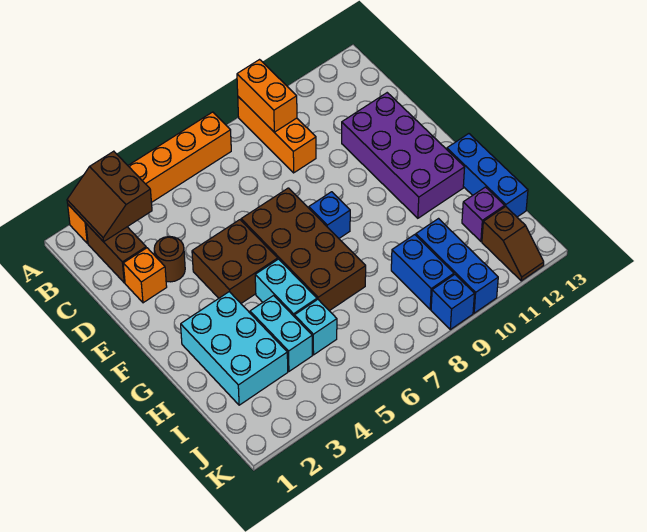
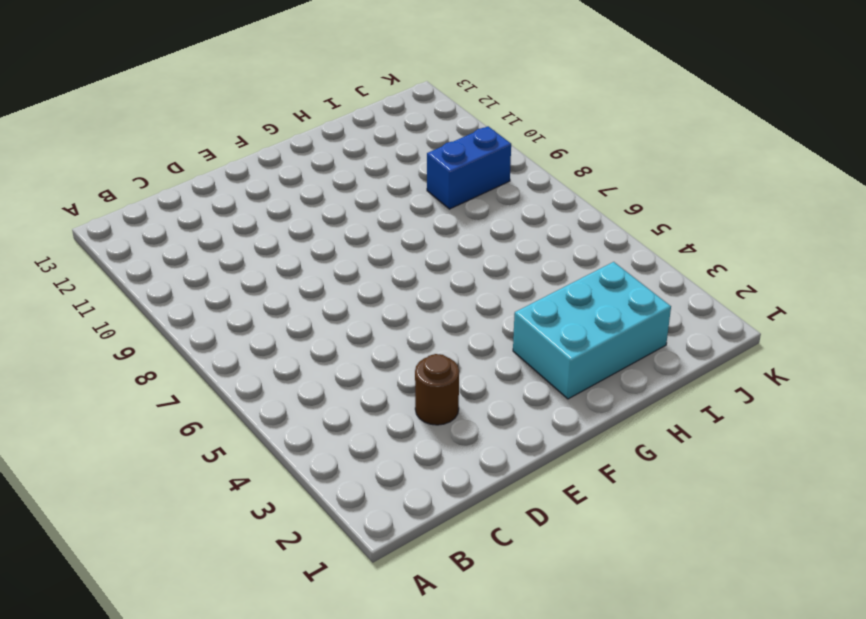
none -> orange 1x6 brick [68,112,231,243]
none -> orange 1x3 brick [238,97,316,173]
none -> brown 1x2 brick [86,224,146,283]

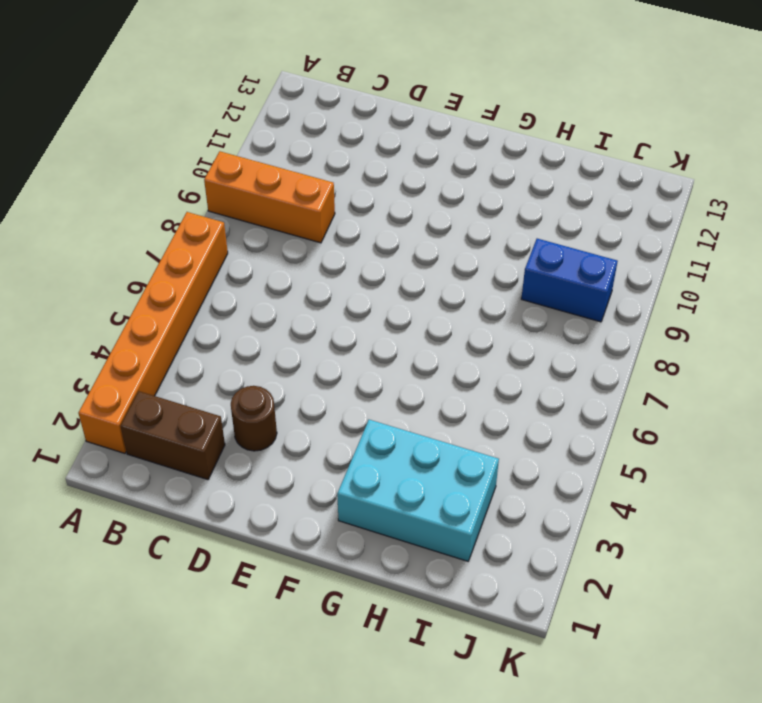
none -> orange 1x1 brick [123,248,167,303]
none -> purple 2x4 brick [342,93,465,218]
none -> brown 2x2 brick [192,220,278,303]

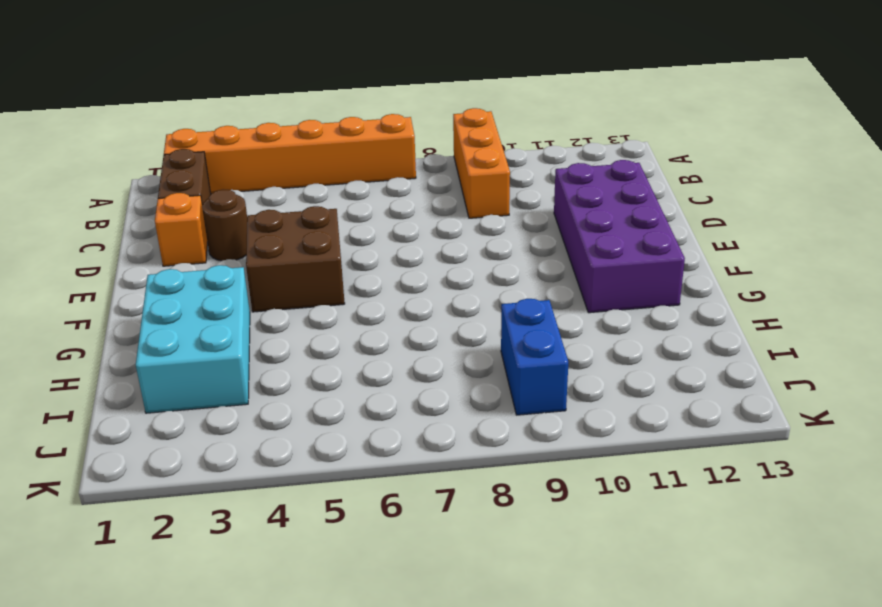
none -> brown 2x4 brick [241,188,366,311]
none -> blue 1x1 brick [309,192,350,238]
none -> cyan 1x2 brick [255,259,317,317]

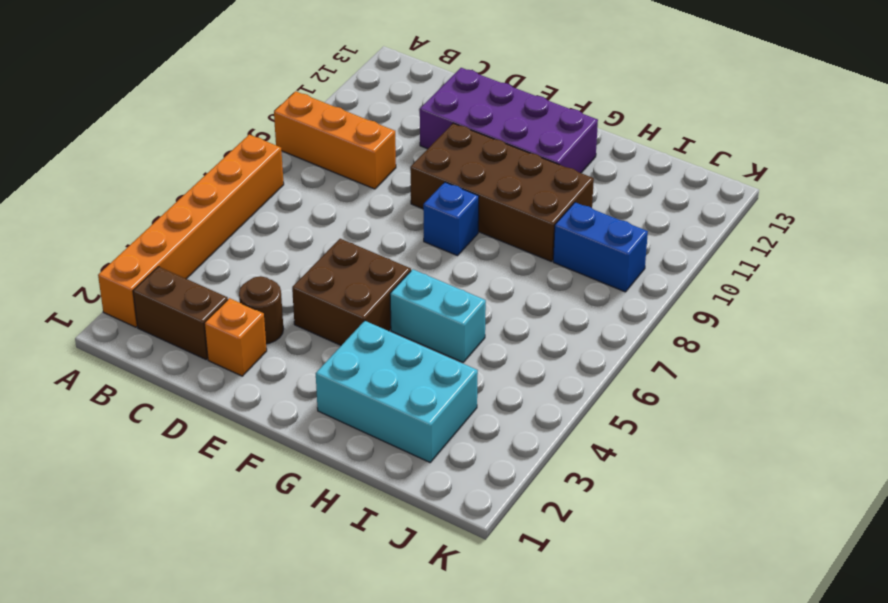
brown 2x4 brick [410,123,594,261] -> brown 2x4 brick moved to [241,188,366,311]
none -> blue 1x3 brick [447,134,528,217]
none -> cyan 1x2 brick [250,296,312,371]
none -> cyan 1x1 brick [294,299,337,355]

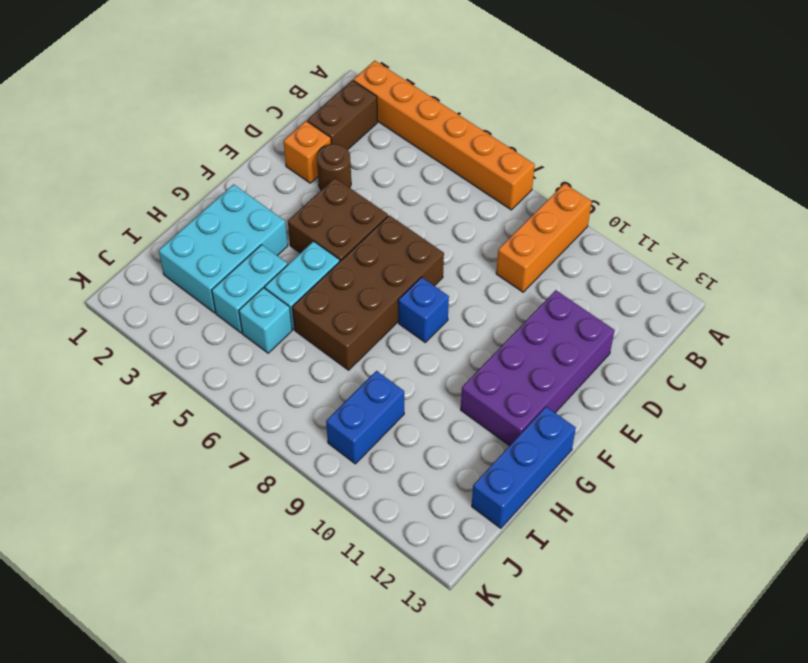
none -> blue 1x3 brick [416,219,498,313]
none -> purple 1x1 brick [462,187,505,241]
none -> brown 1x2 slope [482,206,544,281]

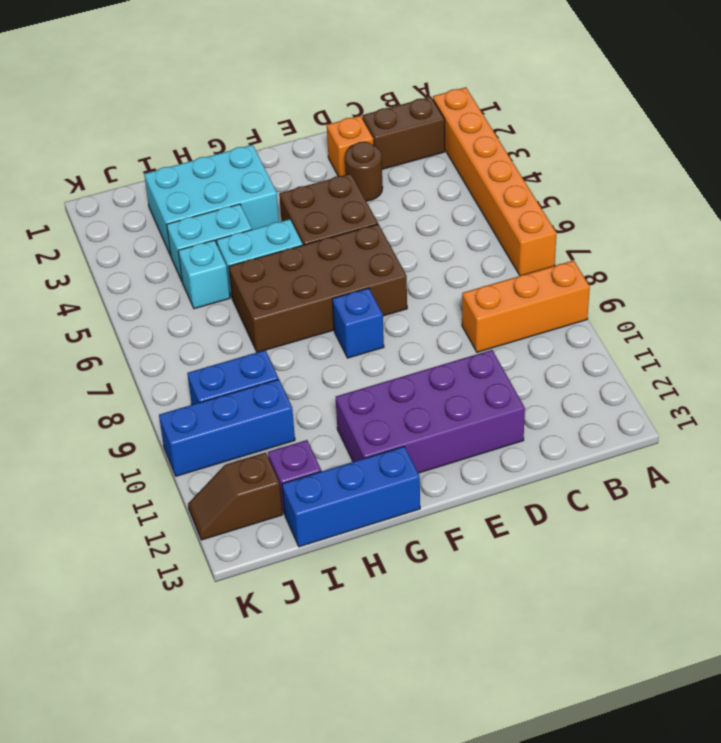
none -> blue 1x1 brick [431,275,474,330]
none -> brown 2x2 slope [67,151,152,242]
none -> orange 1x2 brick [237,60,297,132]

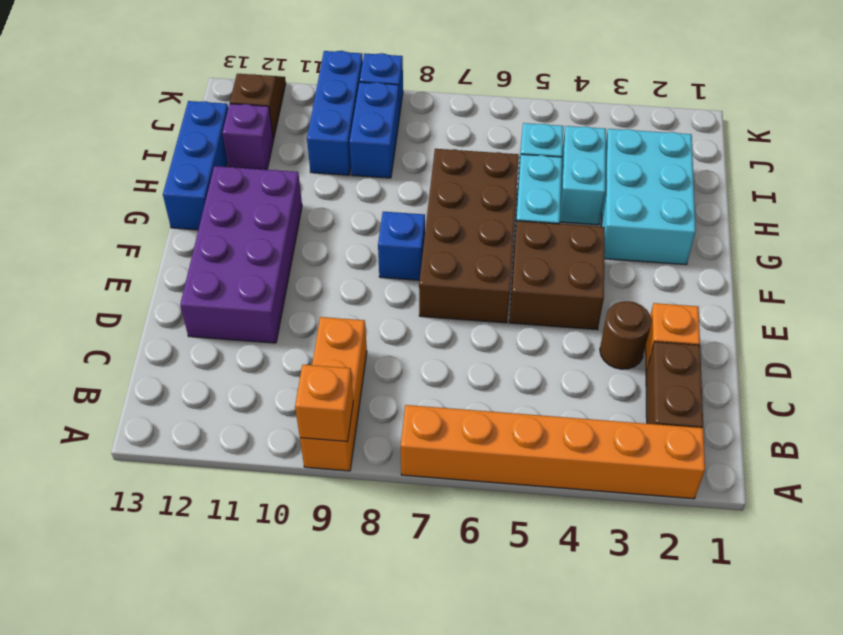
orange 1x1 brick [295,365,353,442] -> orange 1x2 brick [237,60,297,132]
none -> brown 2x2 slope [67,151,152,242]

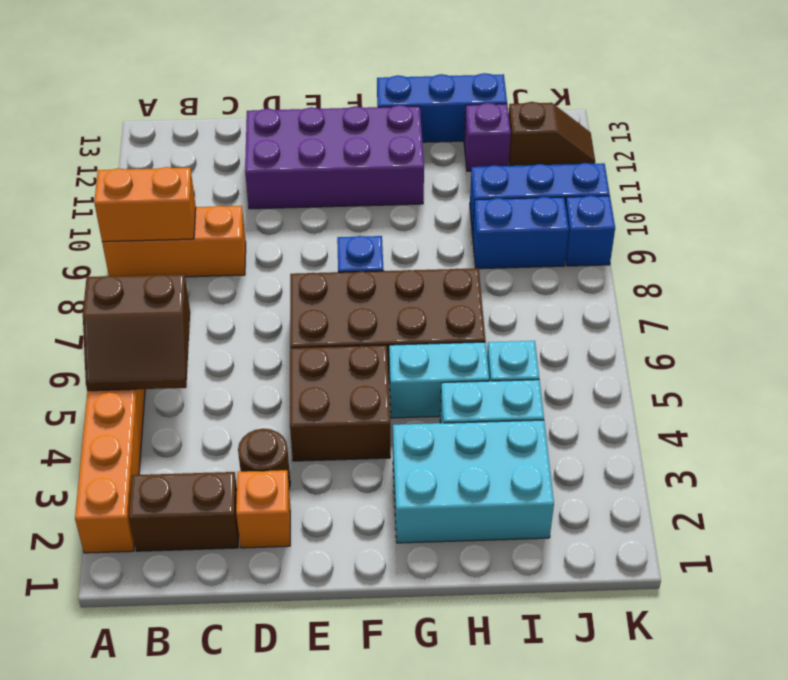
brown 2x2 slope [83,274,190,391] -> brown 2x2 slope moved to [67,151,152,242]

